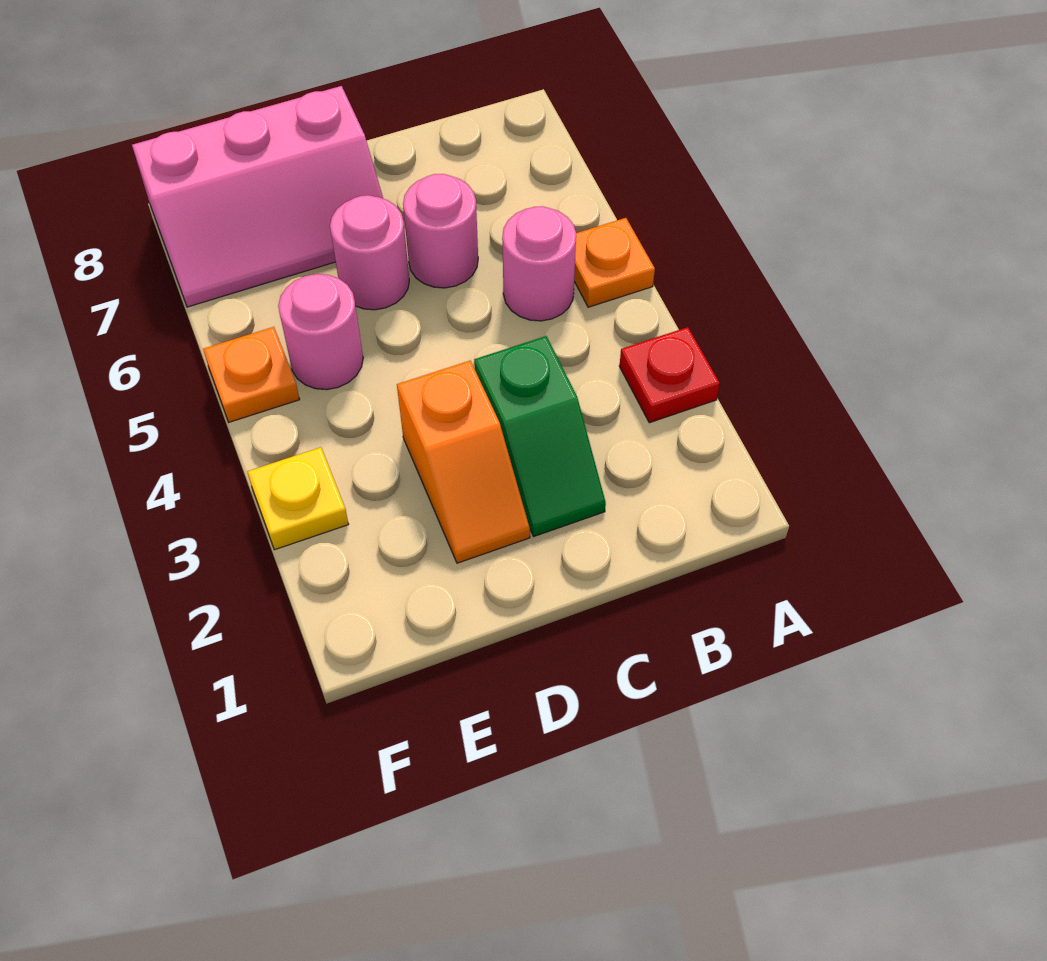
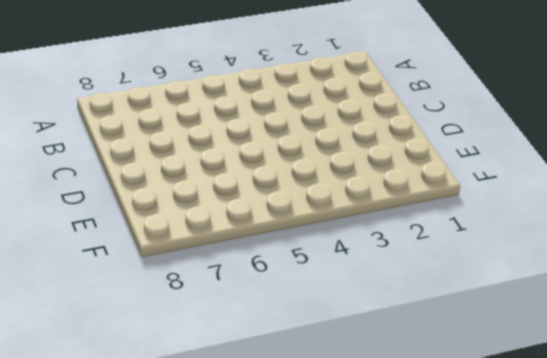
none -> red 1x1 plate [619,327,720,423]
none -> orange 1x1 plate [574,218,655,307]

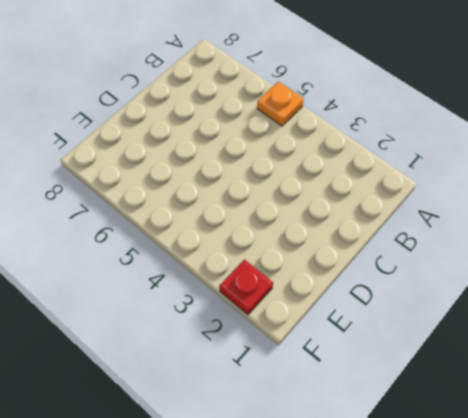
red 1x1 plate [219,260,273,315] -> red 1x1 plate moved to [619,327,720,423]
none -> pink 1x1 round brick [502,206,576,321]
none -> green 1x2 slope [474,336,606,536]

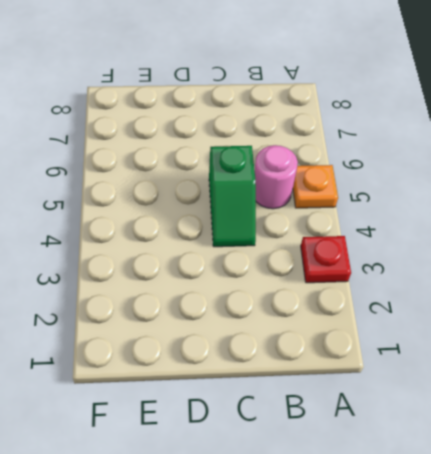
green 1x2 slope [209,146,256,247] -> green 1x2 slope moved to [474,336,606,536]
none -> pink 1x1 round brick [403,174,478,288]
none -> orange 1x2 slope [397,361,530,563]

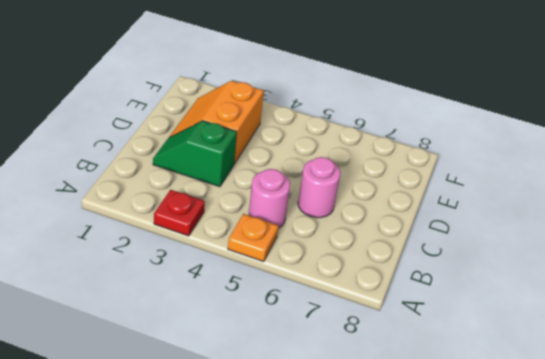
orange 2x2 slope [170,81,264,164] -> orange 1x2 slope [397,361,530,563]
none -> pink 1x1 round brick [330,195,409,310]
none -> pink 2x3 slope [132,86,383,307]

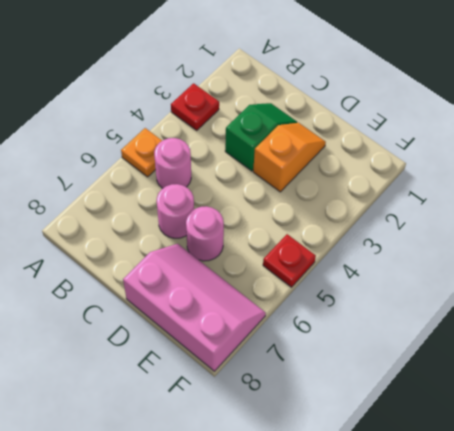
red 1x1 plate [263,234,316,287] -> orange 1x1 plate [203,327,300,422]
none -> pink 1x1 round brick [278,274,363,390]
none -> yellow 1x1 plate [247,447,349,550]

